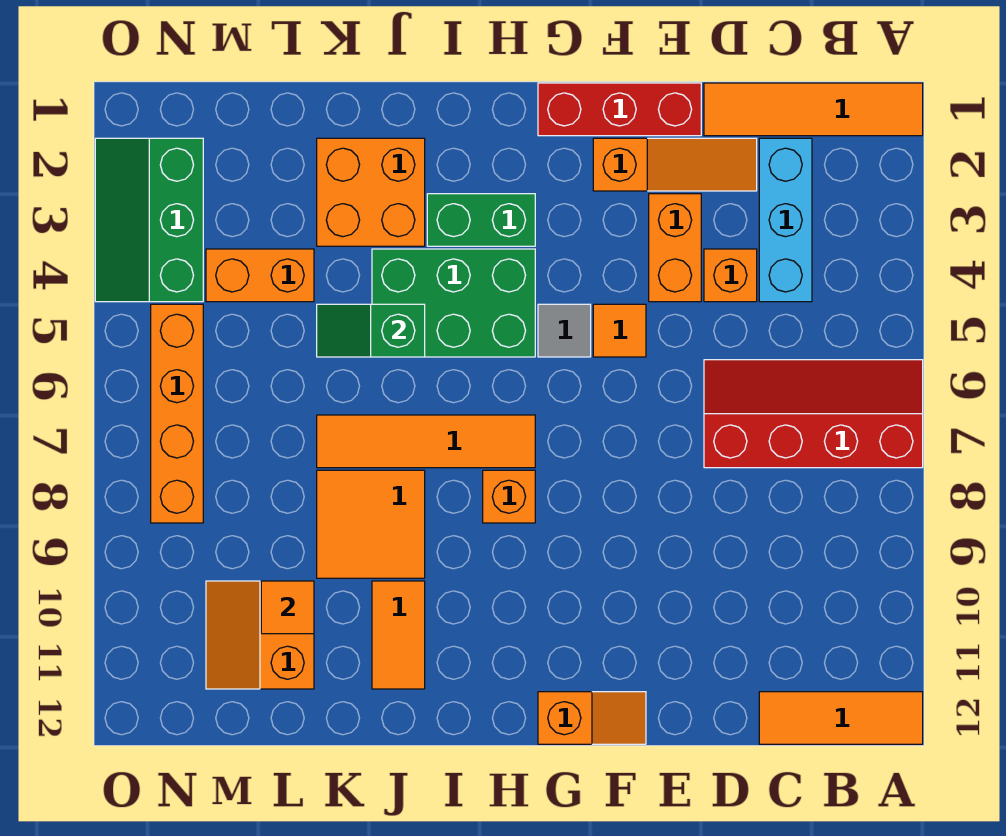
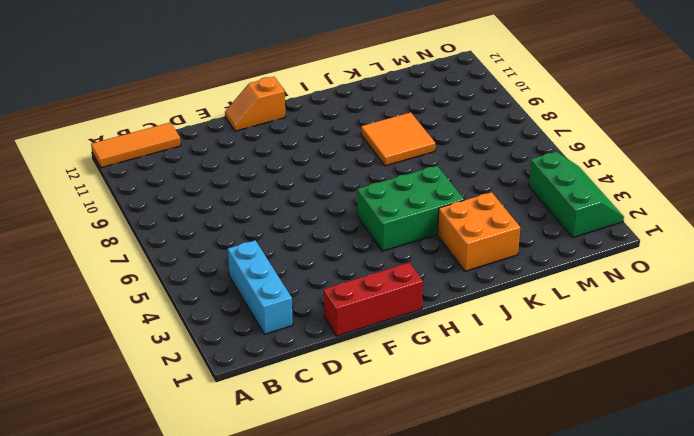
none -> orange 1x4 tile [704,83,923,136]
none -> red 2x4 slope [704,360,923,468]
none -> orange 1x3 slope [593,138,757,191]

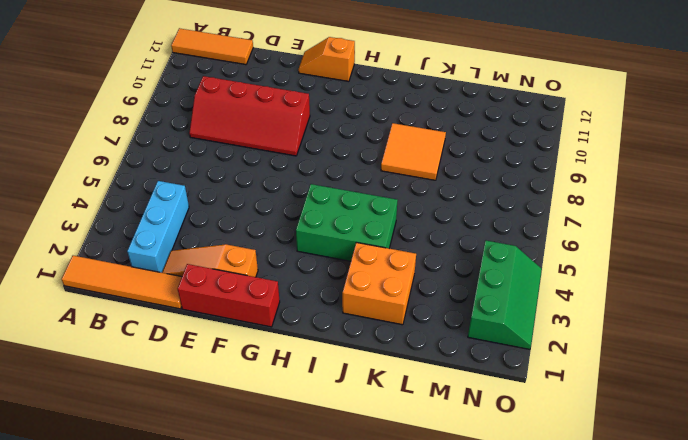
red 2x4 slope [189,76,310,156] -> red 2x4 slope moved to [704,360,923,468]
none -> orange 1x1 brick [704,249,757,302]
none -> orange 1x2 brick [649,194,701,302]
none -> orange 1x1 tile [593,304,646,357]

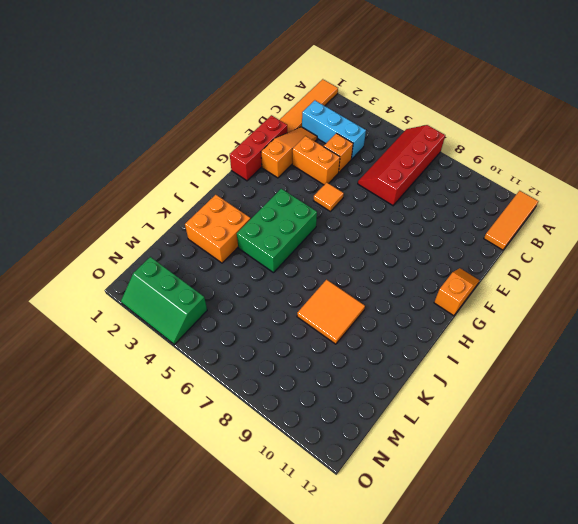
none -> grey 1x1 tile [538,304,591,357]
none -> green 1x2 brick [427,194,535,246]
none -> orange 1x4 tile [317,415,535,468]

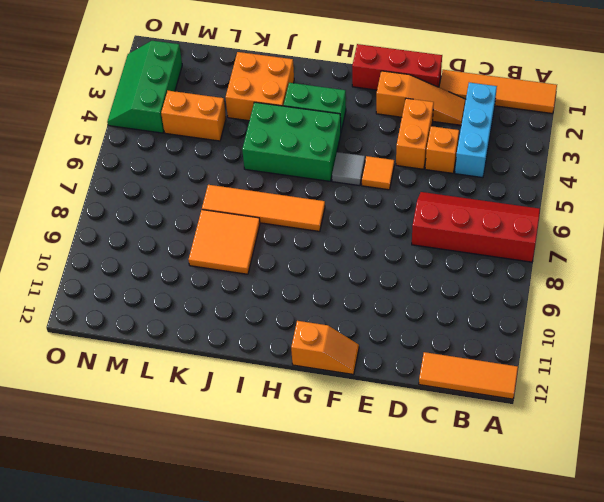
none -> orange 1x1 brick [483,470,535,523]
none -> orange 1x2 tile [372,581,425,689]
none -> orange 2x2 slope [206,581,314,689]

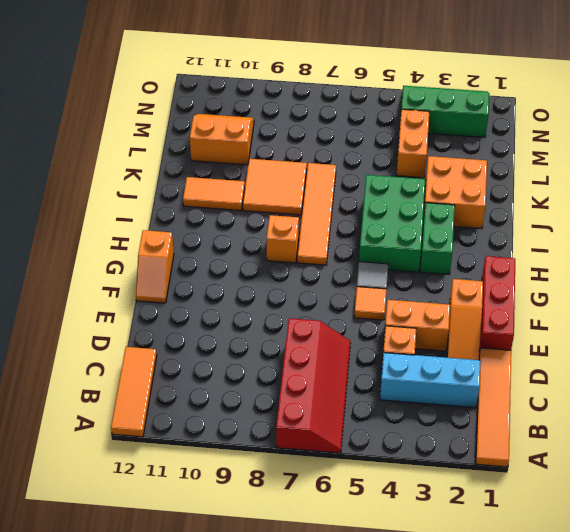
none -> orange 1x4 brick [151,304,203,523]
none -> green 1x2 slope [317,304,425,357]
none -> orange 1x1 tile [261,581,314,634]

